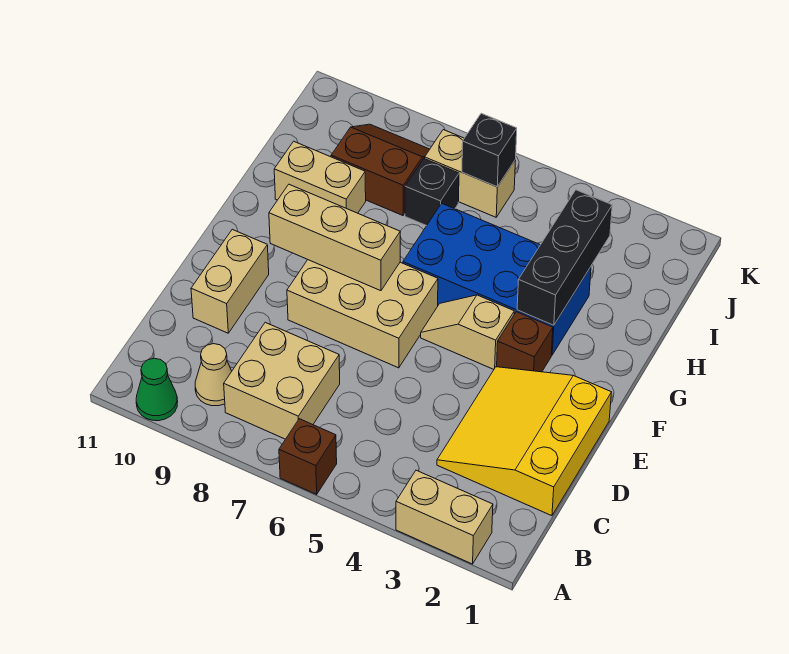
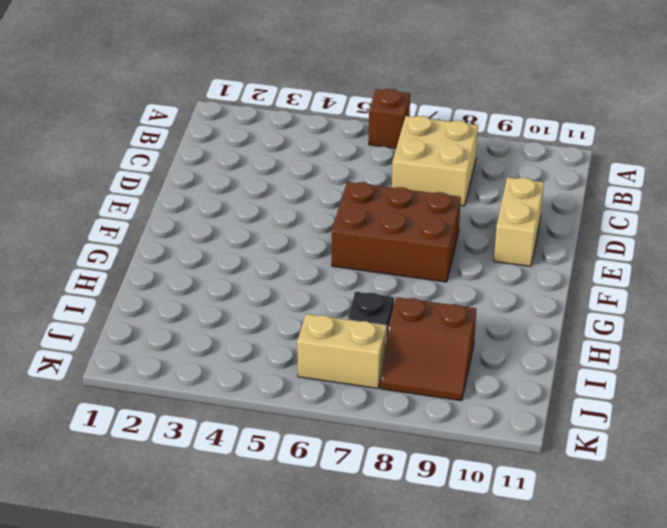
brown 2x3 brick [332,182,461,282] -> tan 2x3 brick [287,260,438,368]
none -> tan 1x2 brick [396,470,493,564]
none -> green 1x1 cone [136,358,178,421]
none -> tan 1x1 cone [195,344,232,406]

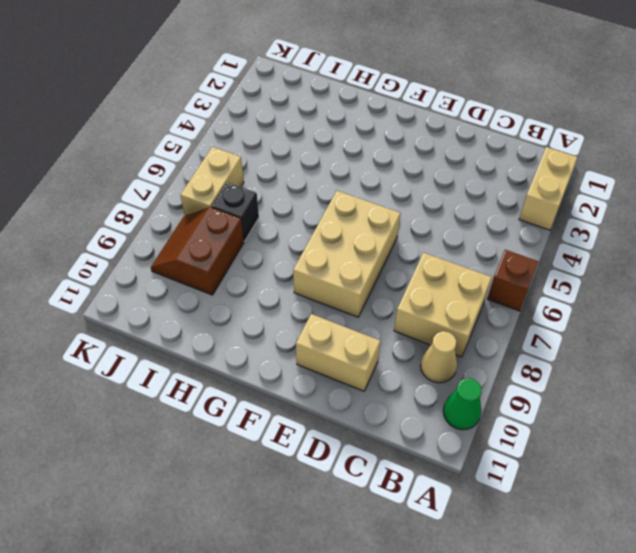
none -> yellow 3x3 slope [437,367,612,516]
none -> brown 1x1 brick [497,312,553,372]
none -> tan 1x2 slope [421,295,514,369]

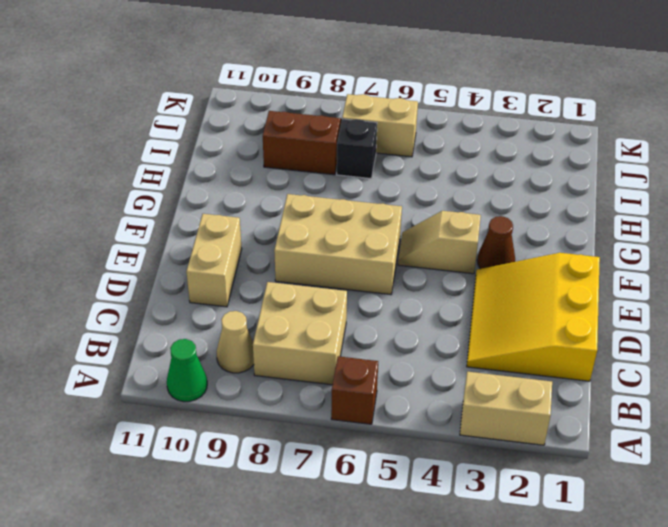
brown 1x1 cone [477,216,515,269] -> brown 1x1 brick [497,312,553,372]
none -> blue 2x4 brick [403,203,591,355]
none -> tan 1x2 brick [274,141,366,213]
none -> tan 1x3 brick [269,184,400,291]

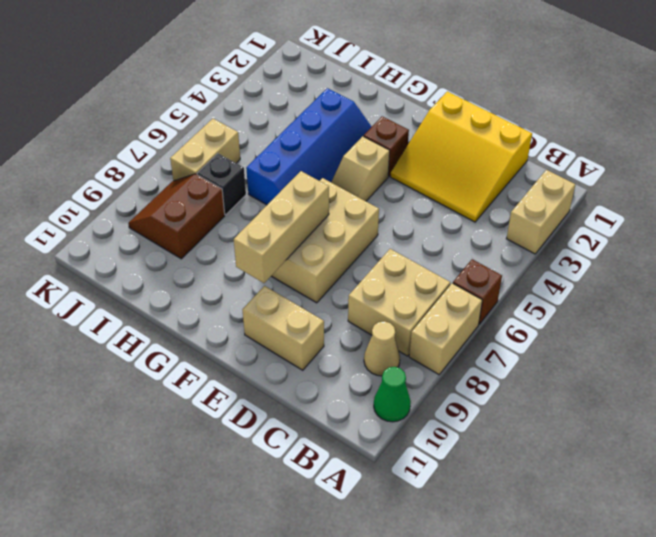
tan 1x2 brick [409,283,482,375] -> tan 1x2 brick moved to [274,141,366,213]
blue 2x4 slope [246,88,372,205] -> blue 2x4 brick [403,203,591,355]
none -> black 1x3 brick [517,190,612,325]
none -> black 1x1 brick [462,113,517,187]

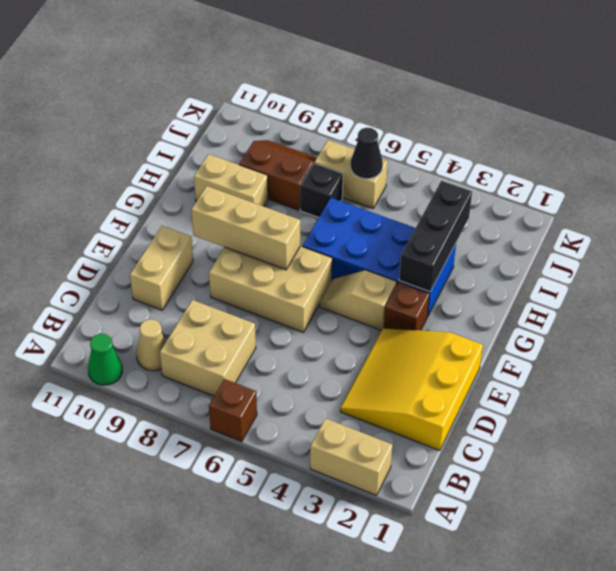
black 1x1 cone [351,128,383,179] -> black 1x1 brick [462,113,517,187]

